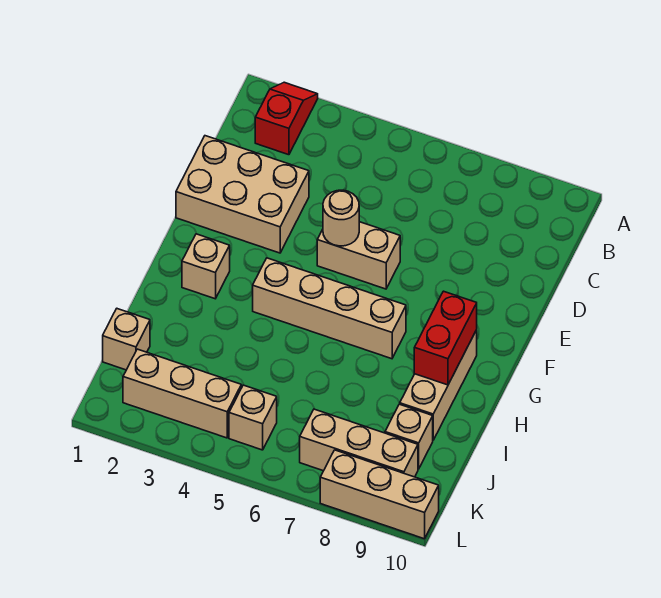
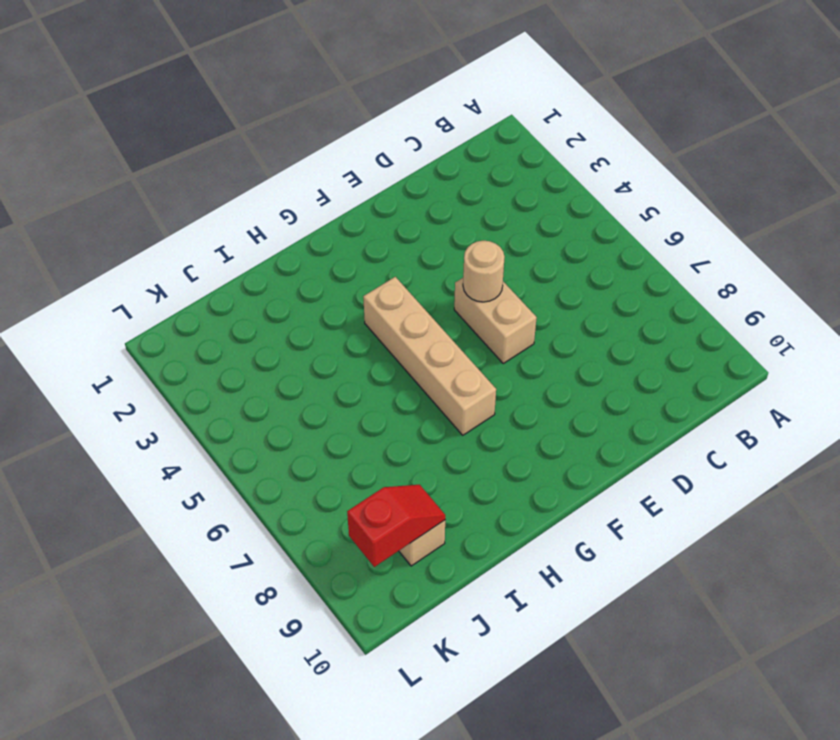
red 1x2 slope [347,485,445,567] -> red 1x2 slope moved to [255,82,318,155]
none -> tan 2x3 brick [176,136,309,253]
none -> tan 1x1 brick [182,234,230,299]
none -> tan 1x3 brick [400,330,477,440]

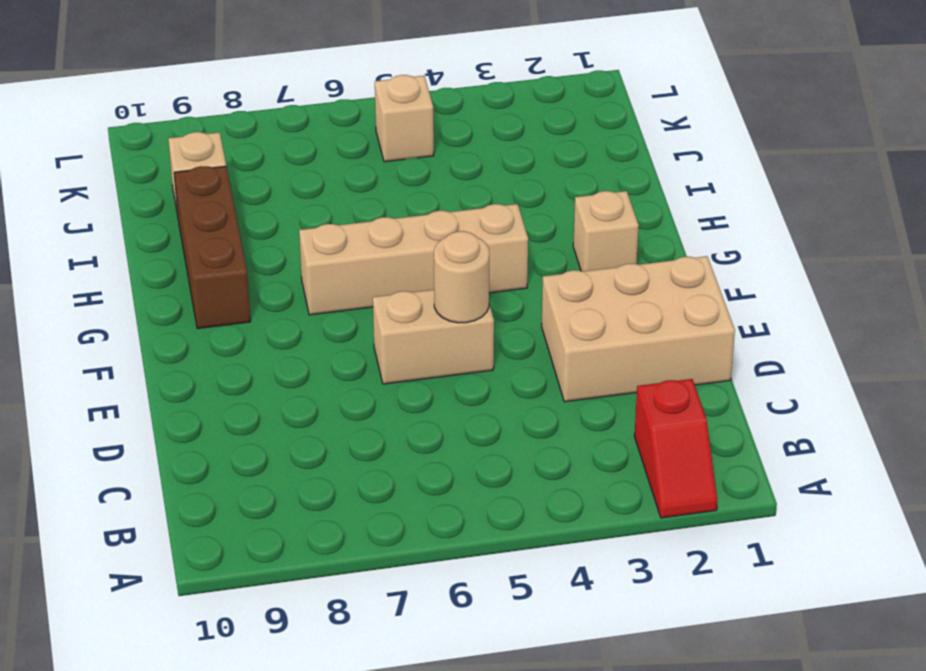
brown 1x3 brick [174,166,251,329] -> tan 1x3 brick [400,330,477,440]
none -> tan 1x1 brick [103,309,150,370]
none -> tan 1x3 brick [123,349,241,438]
none -> tan 1x3 brick [300,409,418,477]

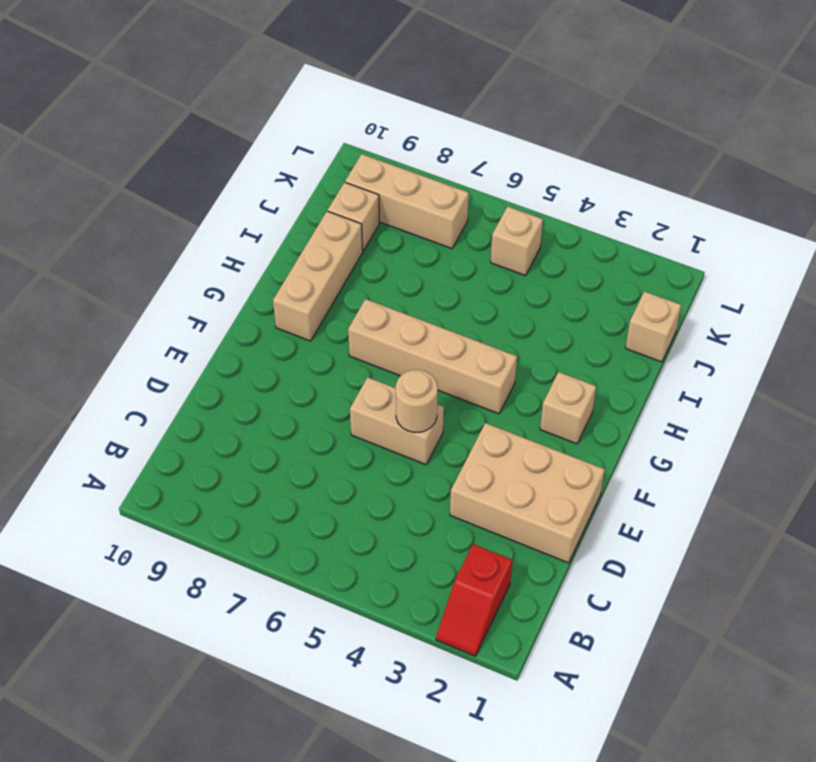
none -> tan 1x3 brick [123,349,241,438]
none -> tan 1x3 brick [320,450,439,539]
none -> red 1x2 brick [414,291,477,385]

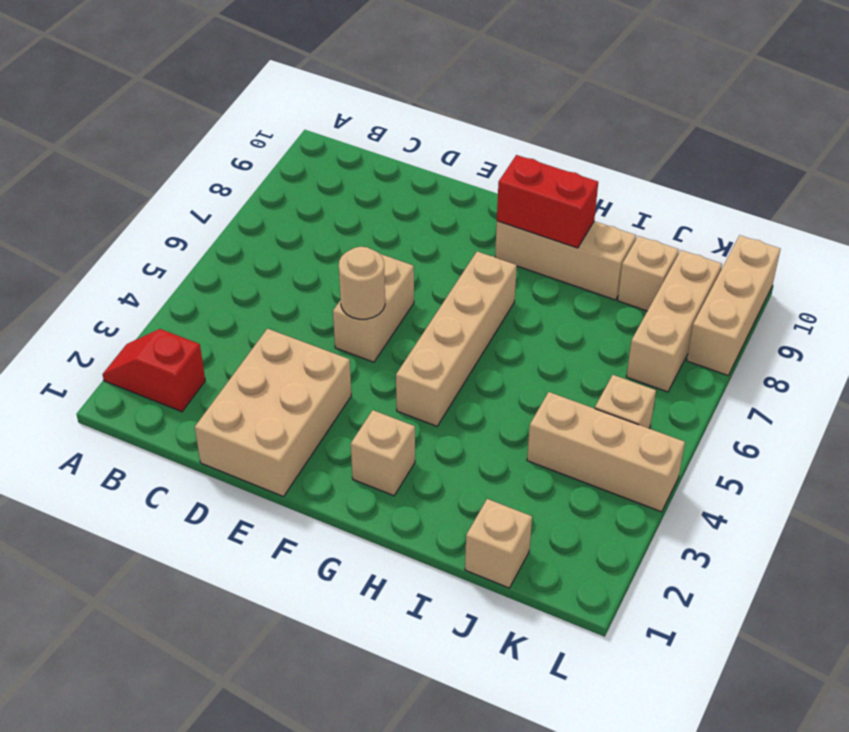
tan 1x3 brick [527,392,685,512] -> tan 1x3 brick turned to [123,349,241,438]

